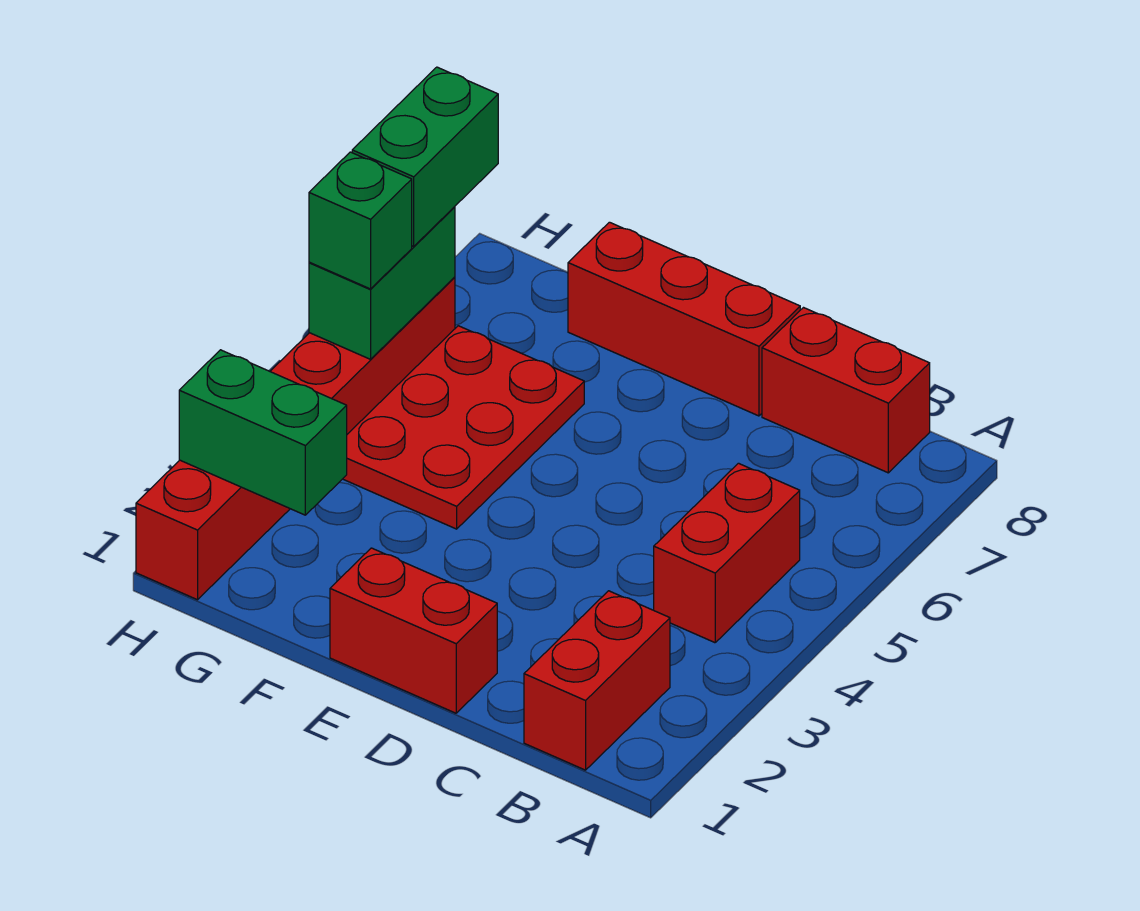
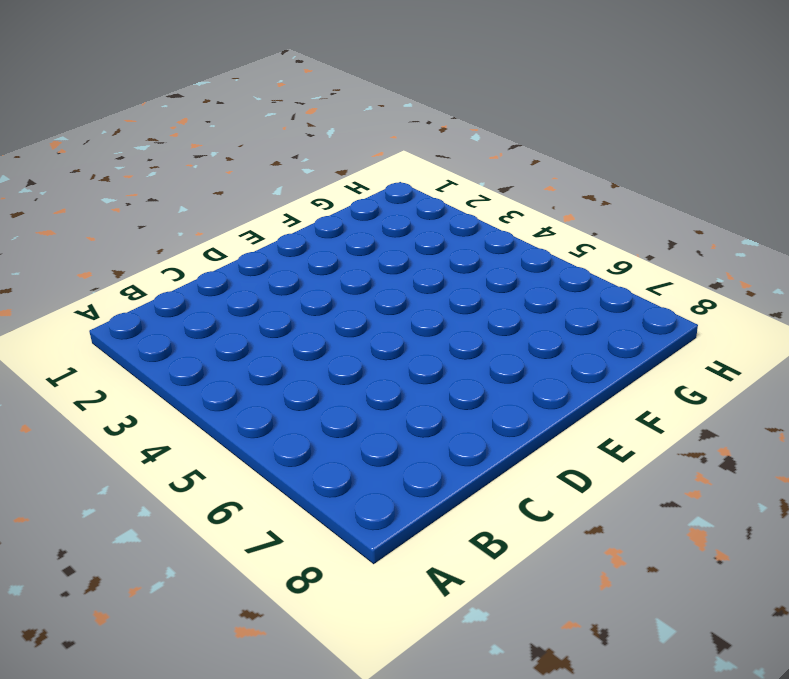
none -> red 1x2 brick [524,591,670,770]
none -> red 1x2 brick [654,463,800,643]

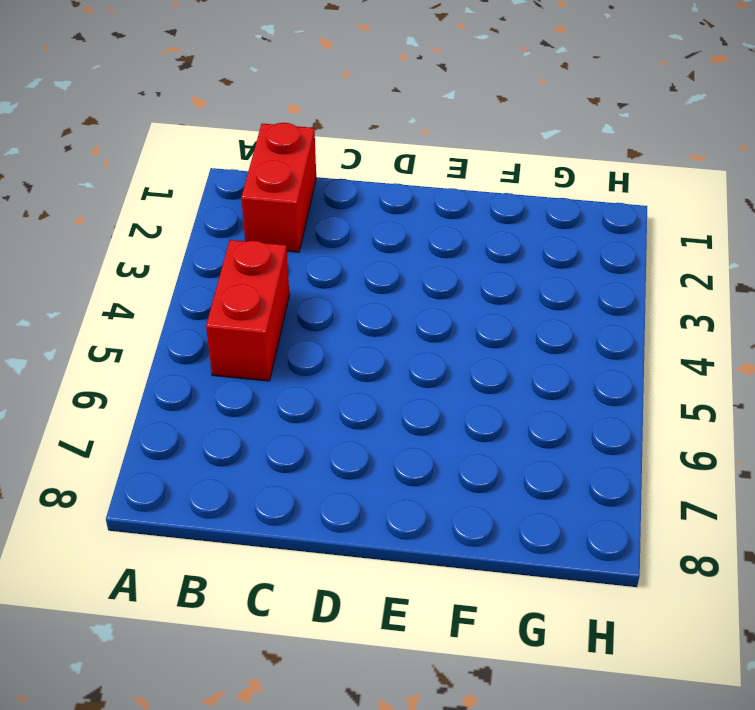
none -> red 1x2 brick [762,308,930,473]
none -> red 1x2 brick [330,548,497,713]

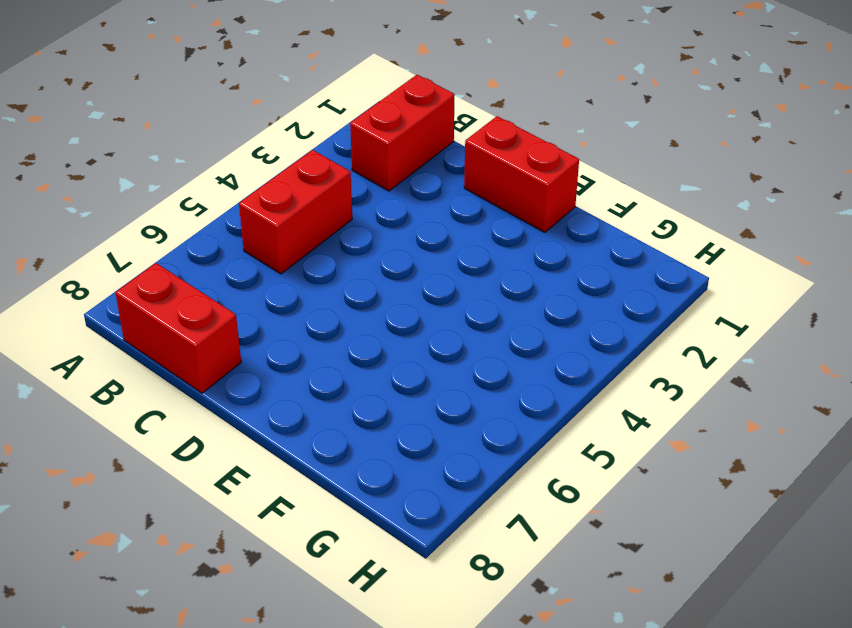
none -> red 1x3 brick [568,222,800,416]
none -> red 2x3 plate [343,326,584,529]

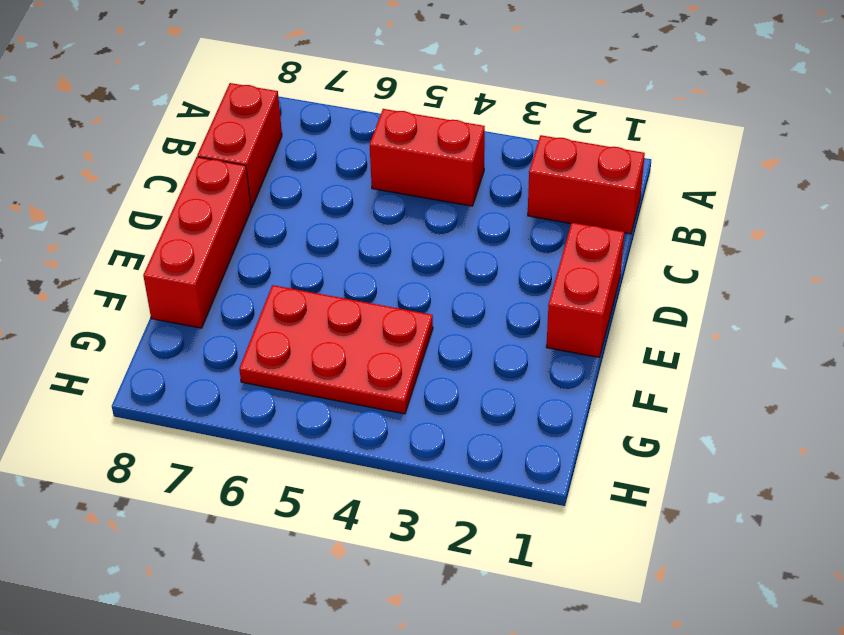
none -> red 1x6 brick [136,277,455,600]
none -> green 1x2 brick [179,350,347,515]

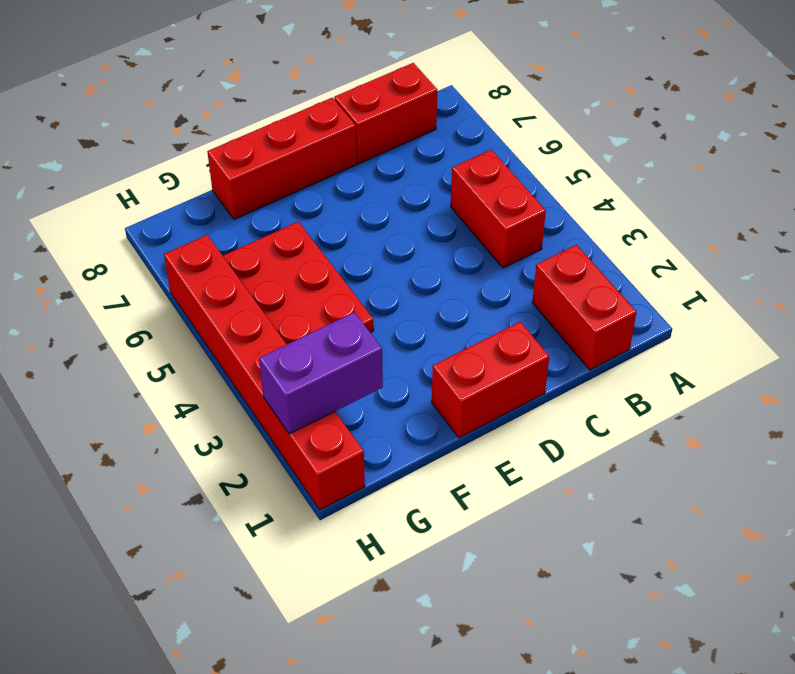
purple 1x2 brick [259,312,383,434] -> green 1x2 brick [179,350,347,515]
none -> green 1x2 brick [309,207,455,359]
none -> green 1x1 brick [309,152,412,289]

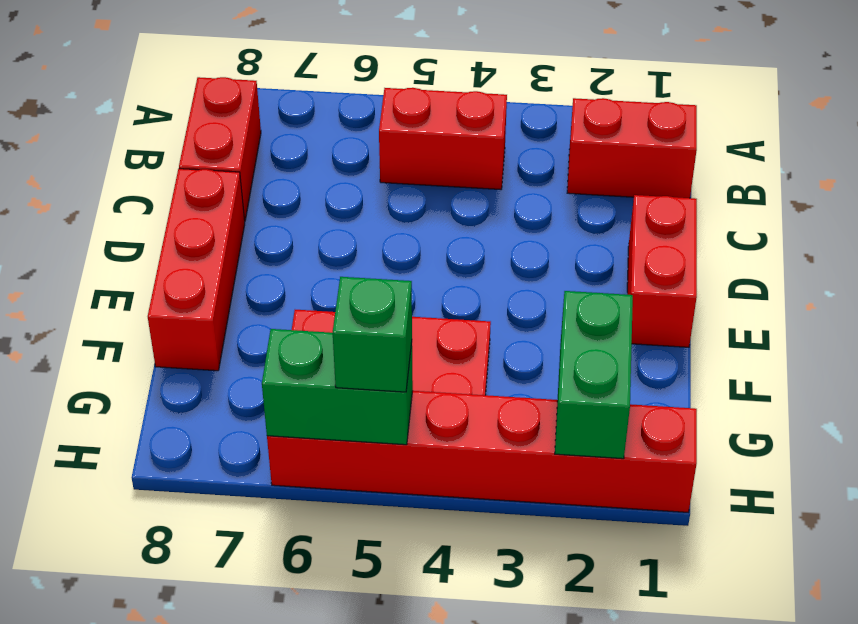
none -> green 1x2 brick [352,67,498,246]

